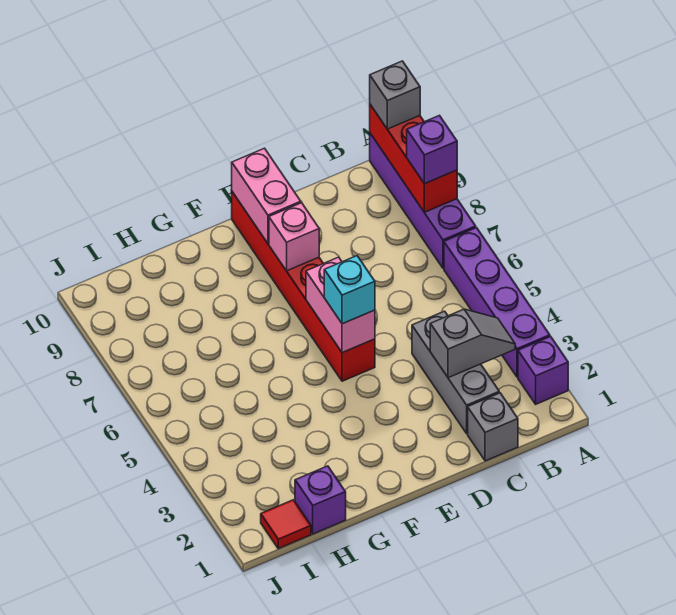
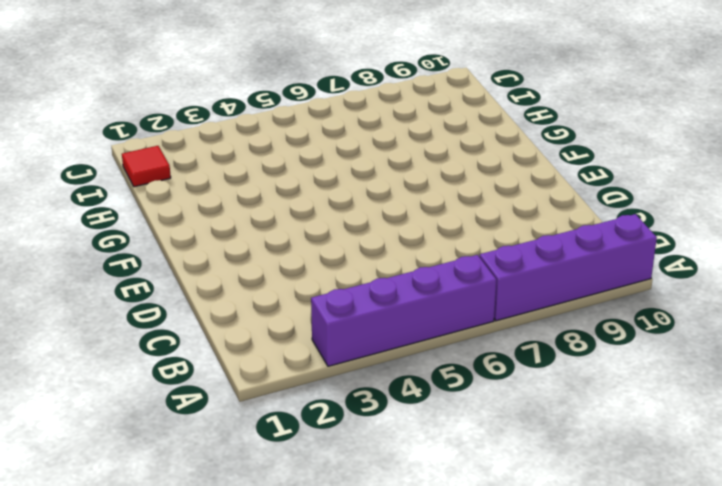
none -> purple 1x1 brick [518,336,568,404]
none -> grey 1x1 brick [468,393,518,461]
none -> grey 1x3 brick [412,311,499,434]

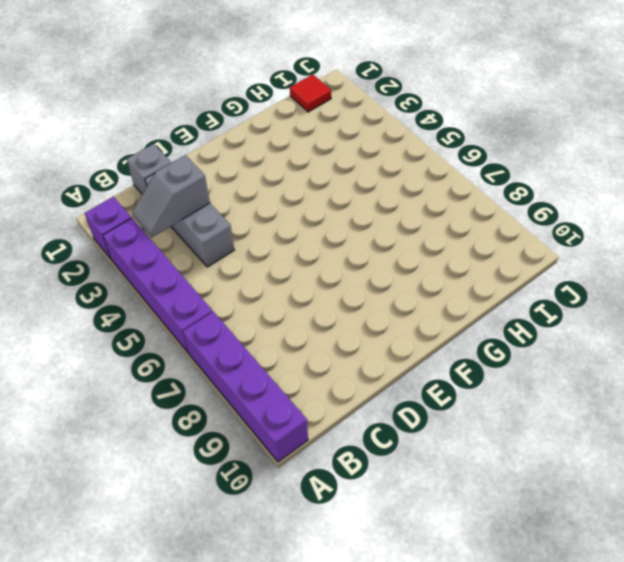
none -> red 1x6 brick [232,192,375,381]
none -> purple 1x1 brick [295,466,346,534]
none -> red 1x3 brick [370,105,457,212]

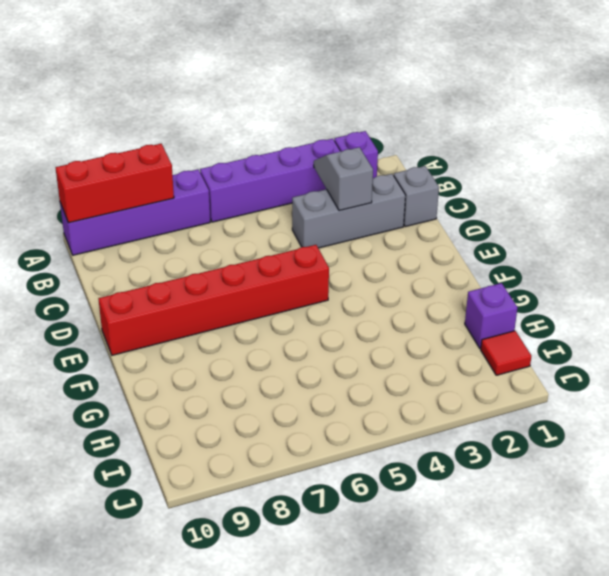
none -> pink 1x2 brick [306,257,375,353]
none -> pink 1x1 brick [269,203,319,271]
none -> pink 1x2 brick [232,148,301,244]

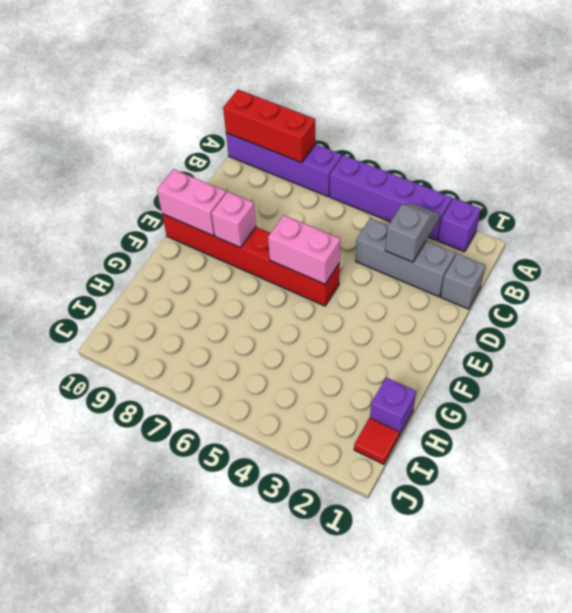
none -> purple 1x1 brick [407,115,457,184]
none -> grey 1x1 brick [370,61,420,129]
none -> cyan 1x1 brick [324,256,375,324]

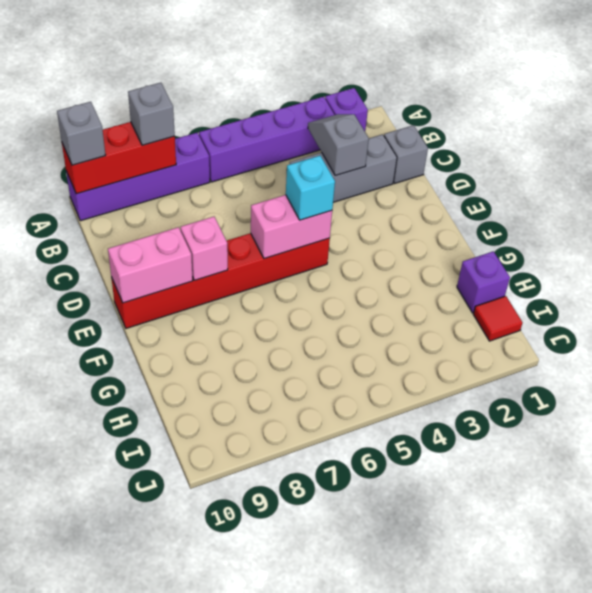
grey 1x1 brick [128,83,175,145] -> purple 1x1 brick [407,115,457,184]

